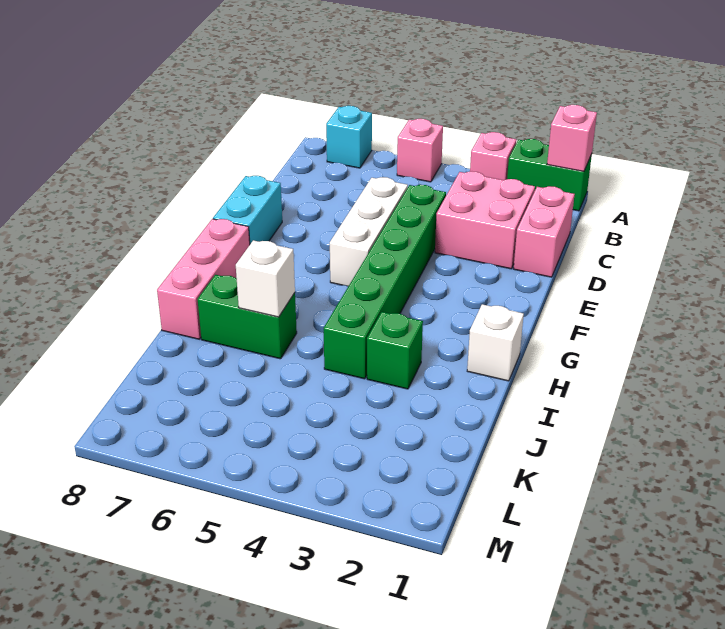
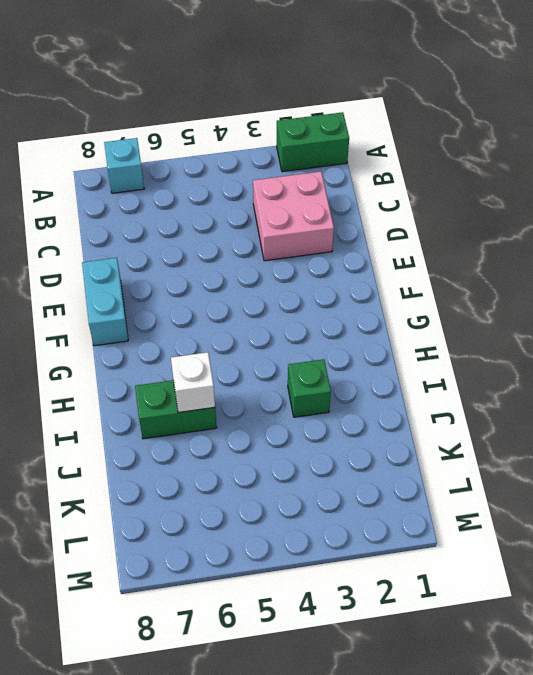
none -> pink 1x1 brick [470,132,516,180]
none -> pink 1x1 brick [397,119,443,182]
none -> pink 1x2 brick [514,186,575,277]

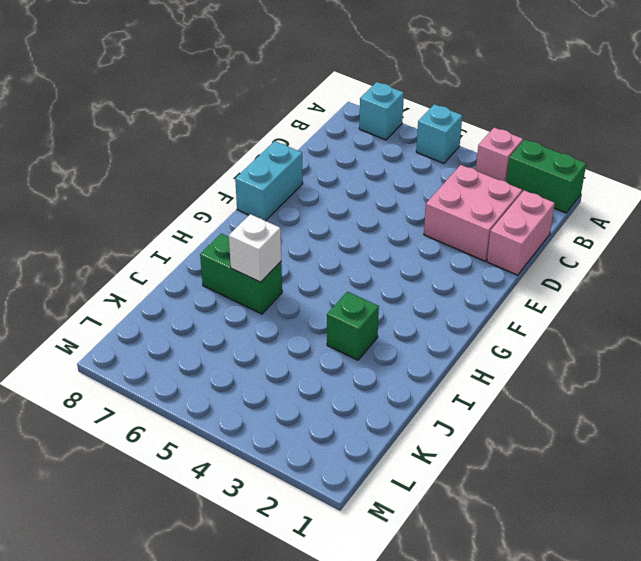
cyan 1x1 brick [416,104,462,163] -> pink 1x1 brick [397,119,443,182]
none -> green 1x6 brick [324,185,446,379]
none -> white 1x3 brick [330,177,408,286]
none -> pink 1x3 brick [157,219,250,339]

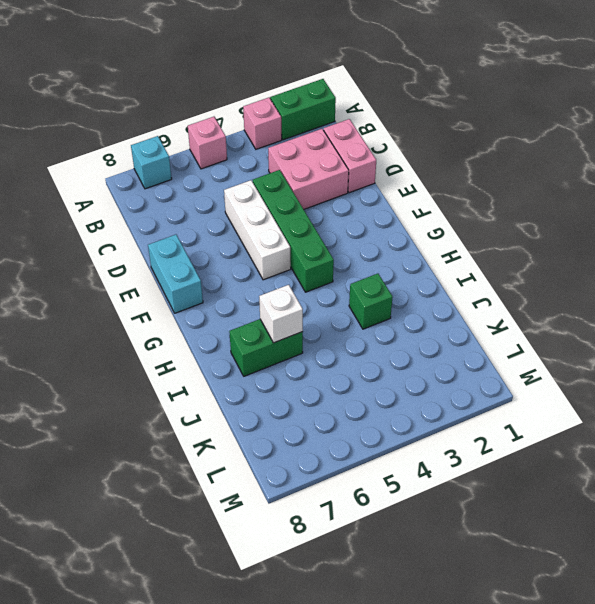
green 1x4 brick [253,170,334,292] -> green 1x6 brick [324,185,446,379]
none -> pink 1x3 brick [157,219,250,339]
none -> white 1x1 brick [467,304,524,381]
none -> pink 1x1 brick [547,105,597,171]

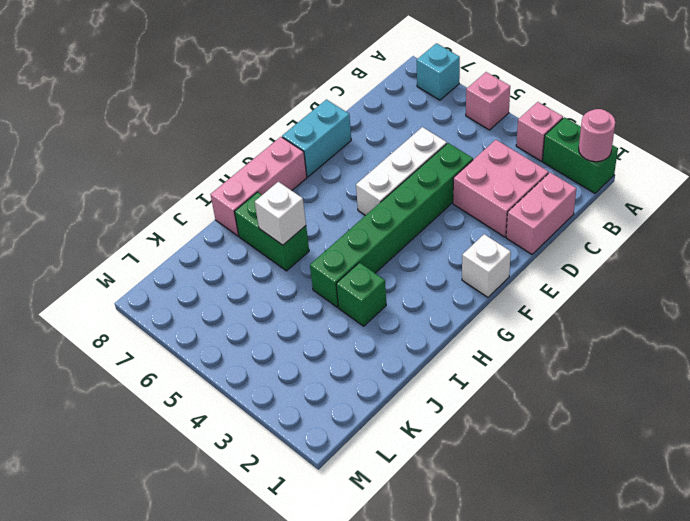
pink 1x1 round brick [579,109,615,162] -> pink 1x1 brick [547,105,597,171]
white 1x1 brick [462,234,511,297] -> white 1x1 brick moved to [467,304,524,381]

